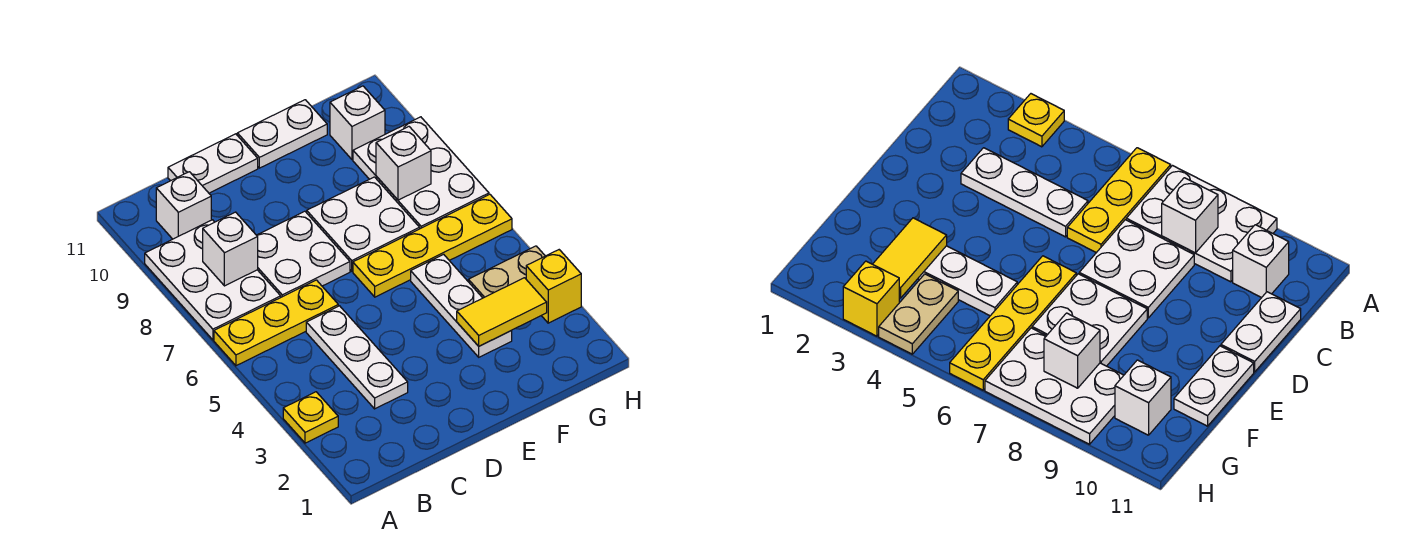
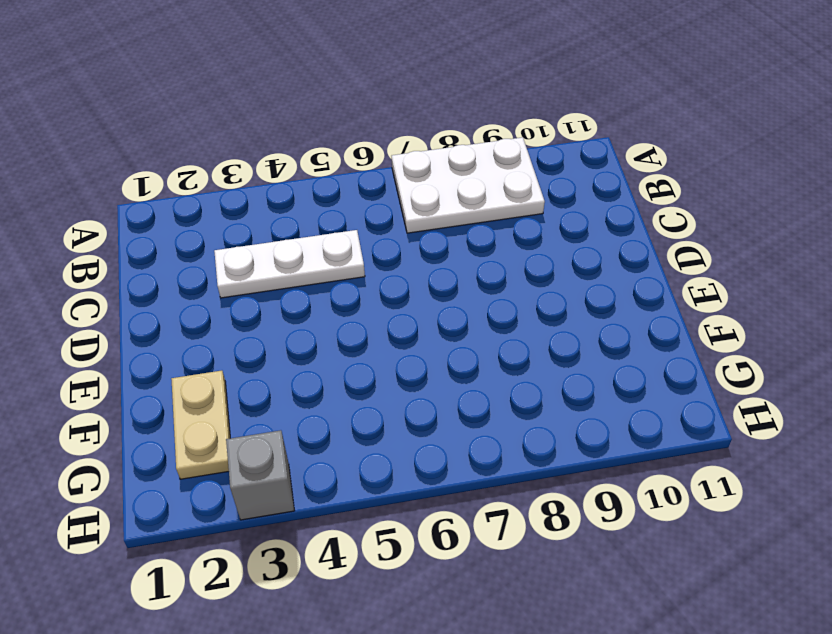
tan 1x2 plate [171,371,230,479] -> tan 1x2 plate moved to [468,246,545,298]
grey 1x1 brick [226,430,294,520] -> yellow 1x1 brick [526,250,581,323]
none -> yellow 1x1 plate [283,392,338,443]
none -> yellow 1x3 plate [214,280,338,366]
none -> white 1x1 brick [156,172,211,239]

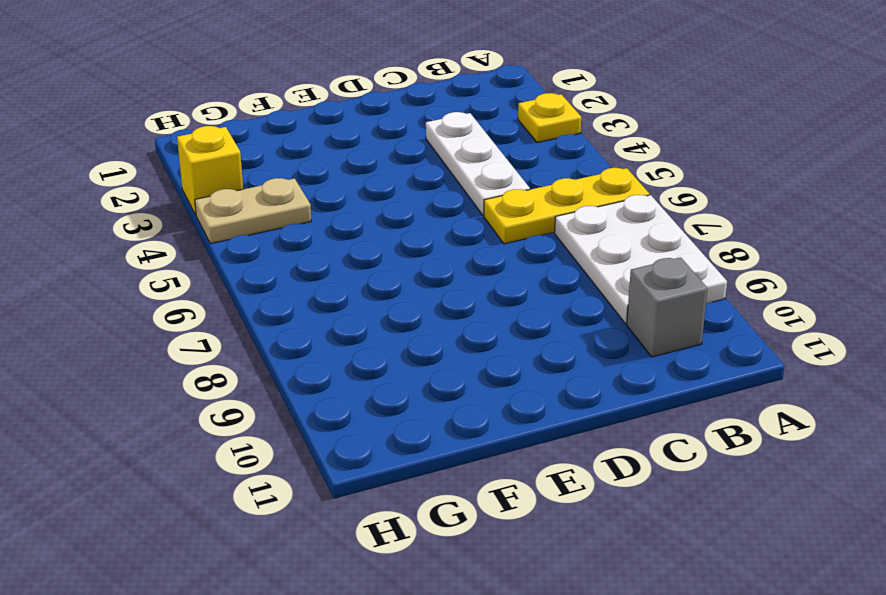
grey 1x1 brick [627,258,708,357] -> white 1x1 brick [156,172,211,239]
none -> white 2x2 plate [257,211,350,297]
none -> white 1x2 plate [168,134,258,193]
none -> yellow 1x4 plate [353,194,512,297]

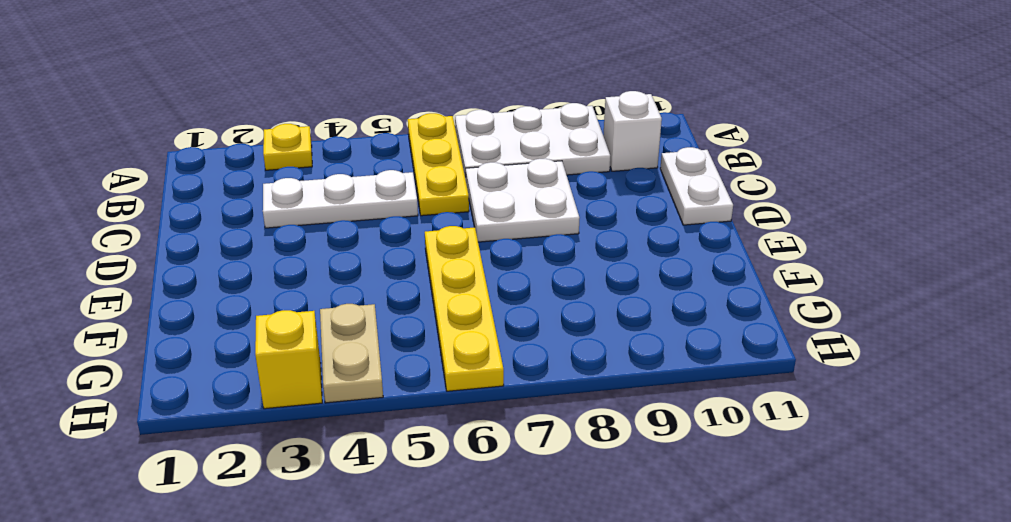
none -> white 2x2 plate [307,177,420,271]
none -> white 1x2 plate [237,100,327,168]
none -> white 1x3 plate [411,254,512,357]

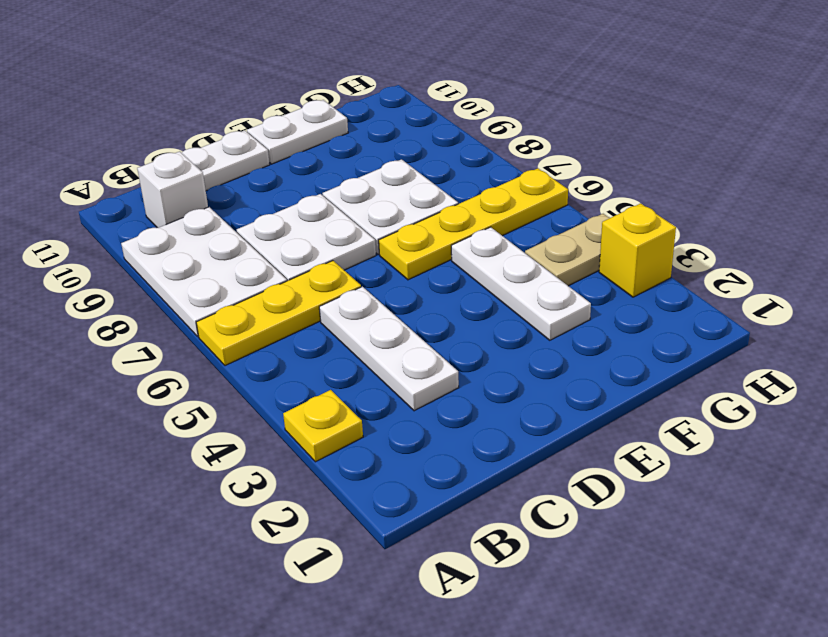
none -> white 2x3 plate [353,117,489,229]
none -> white 1x1 brick [330,86,385,160]
none -> white 1x1 brick [203,212,258,286]

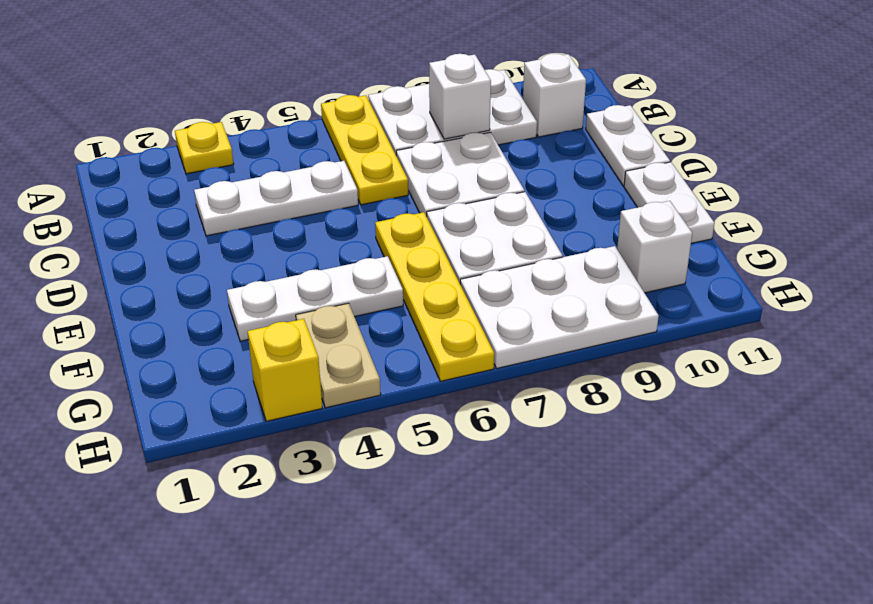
none -> yellow 1x2 tile [457,278,547,346]
none -> white 1x1 brick [376,127,431,200]

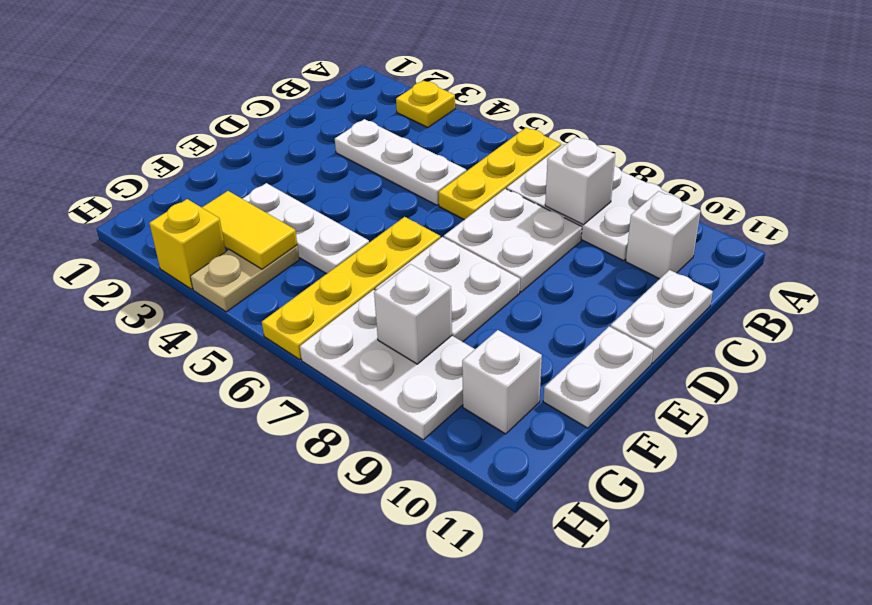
yellow 1x2 tile [202,191,297,269] -> yellow 1x2 tile turned to [457,278,547,346]

